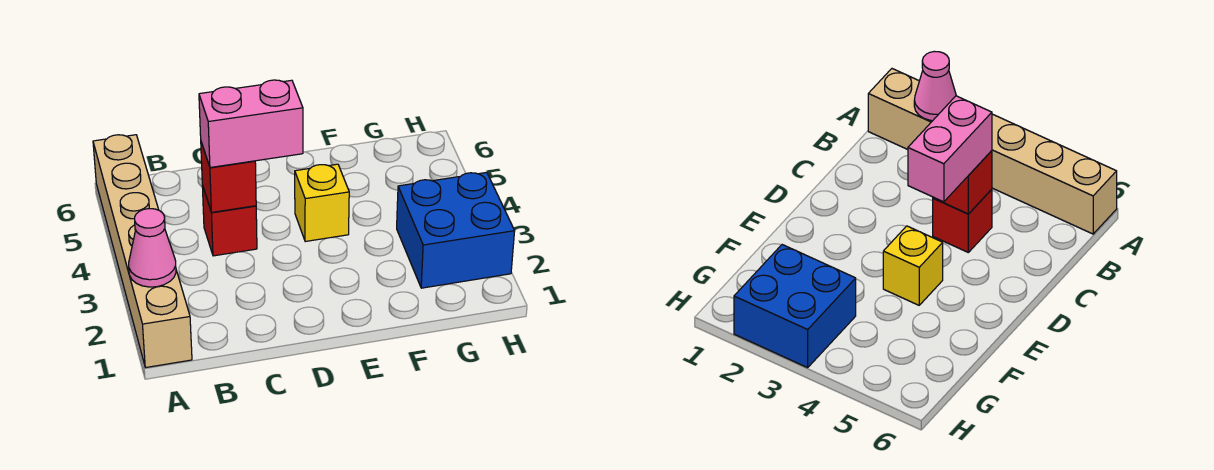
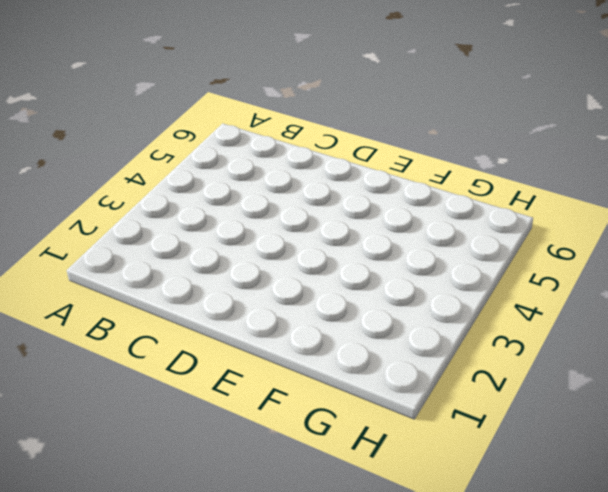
none -> tan 1x6 brick [93,135,192,368]
none -> red 1x1 brick [202,185,257,256]

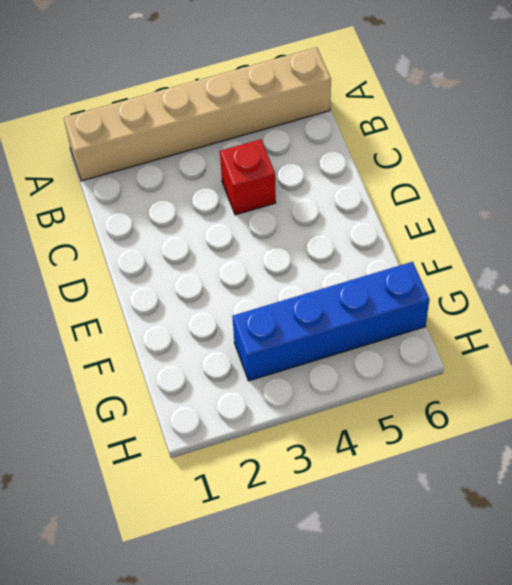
blue 1x4 brick [232,262,430,381] -> blue 2x2 brick [397,172,515,288]
none -> yellow 1x1 brick [295,164,349,242]
none -> pink 1x1 cone [129,209,176,287]

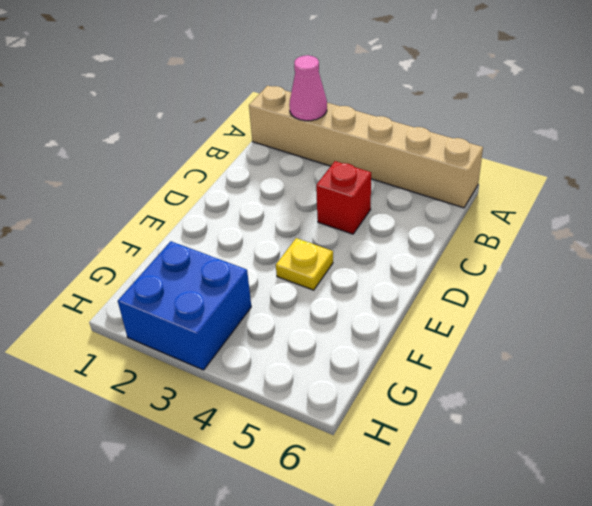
yellow 1x1 plate [276,238,333,290] -> yellow 1x1 brick [295,164,349,242]
none -> red 1x1 brick [201,142,256,213]
none -> pink 1x2 brick [199,80,303,167]

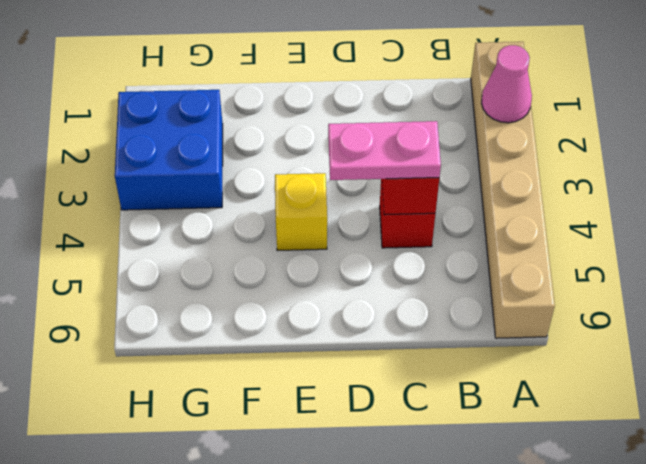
pink 1x2 plate [328,121,441,180] -> pink 1x2 brick [199,80,303,167]

